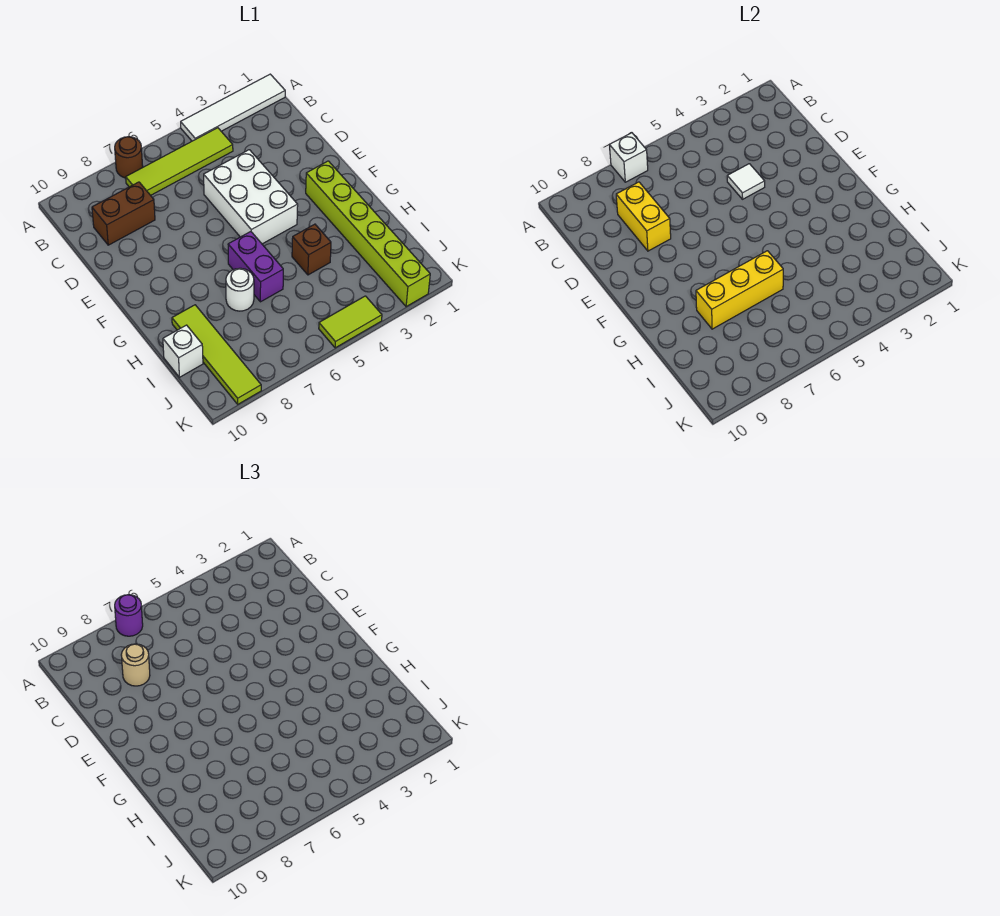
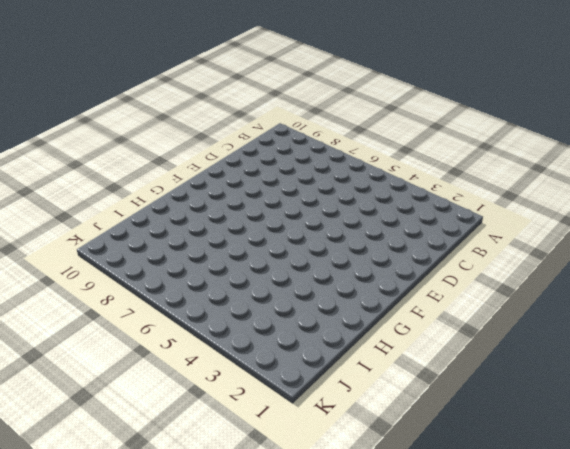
none -> white 1x4 tile [181,74,285,141]
none -> brown 1x1 round brick [115,137,143,178]
none -> lime 1x4 tile [126,128,233,195]

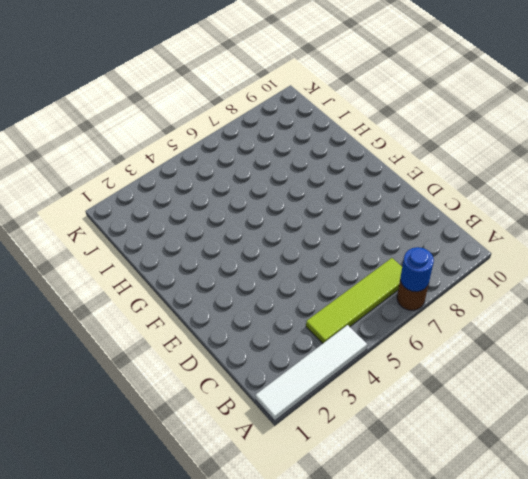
blue 1x1 round brick [400,247,434,292] -> white 1x1 brick [610,133,648,182]
none -> brown 1x2 brick [92,182,155,245]
none -> white 2x3 brick [204,150,298,244]
none -> lime 1x6 brick [306,161,430,307]

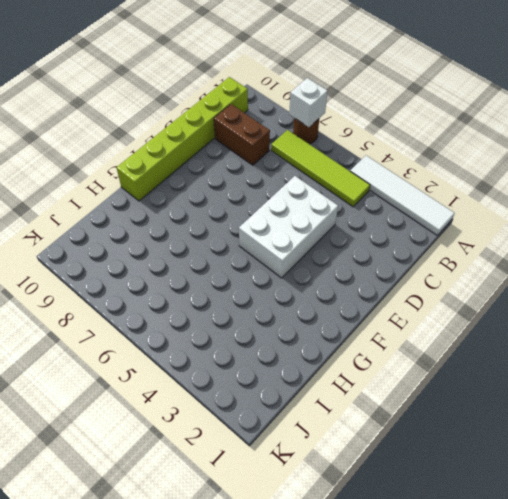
lime 1x6 brick [117,77,248,201] -> lime 1x6 brick moved to [306,161,430,307]
none -> purple 1x2 brick [228,232,283,302]
none -> brown 1x1 brick [292,224,331,275]
none -> white 1x1 round brick [226,268,254,311]

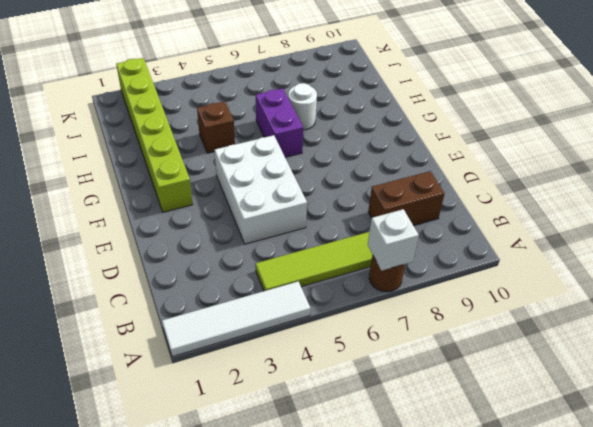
none -> lime 1x4 tile [172,305,261,404]
none -> white 1x1 brick [163,325,203,377]
none -> lime 1x2 tile [319,296,382,348]

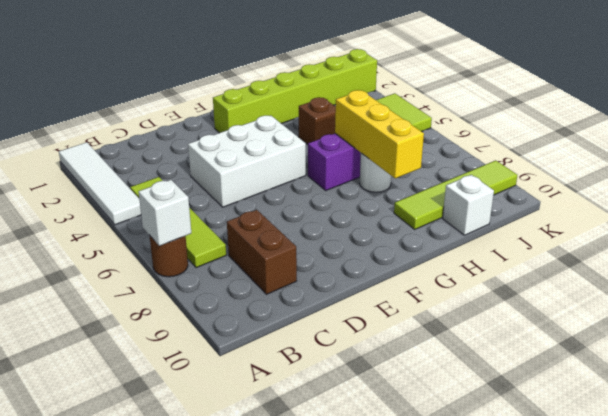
none -> yellow 1x2 brick [616,182,671,251]
none -> white 1x1 tile [727,164,765,199]
none -> purple 1x1 round brick [115,595,143,636]

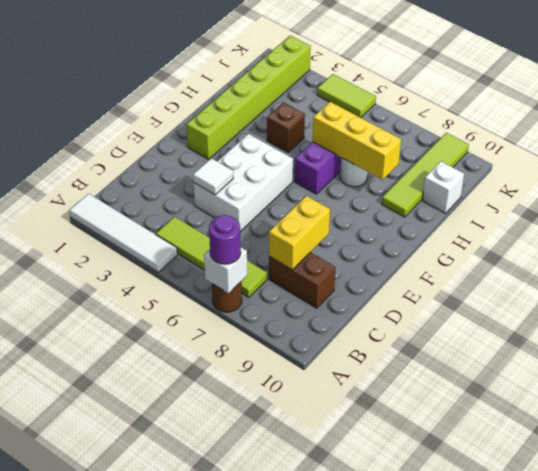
none -> tan 1x1 round brick [121,644,150,686]

